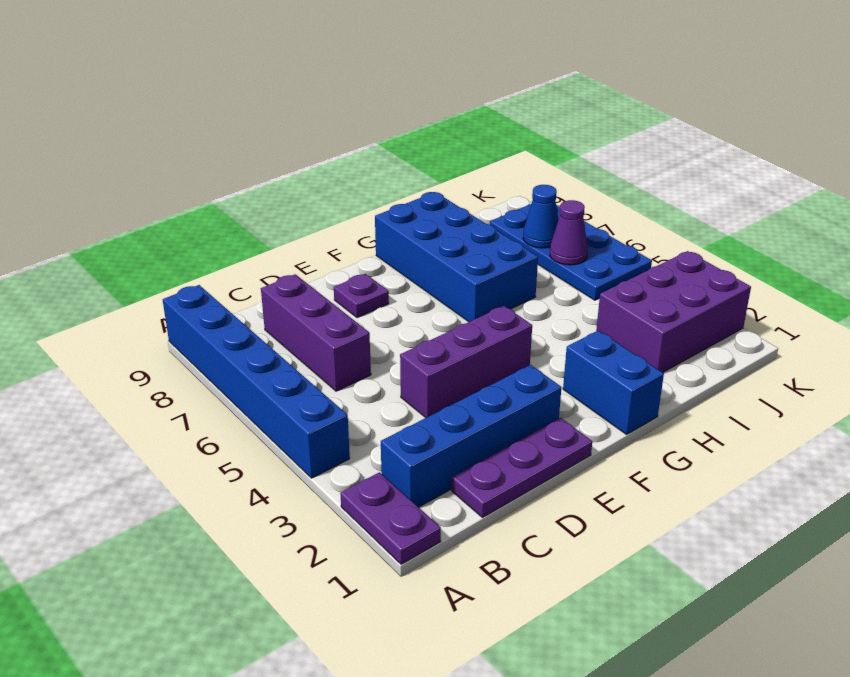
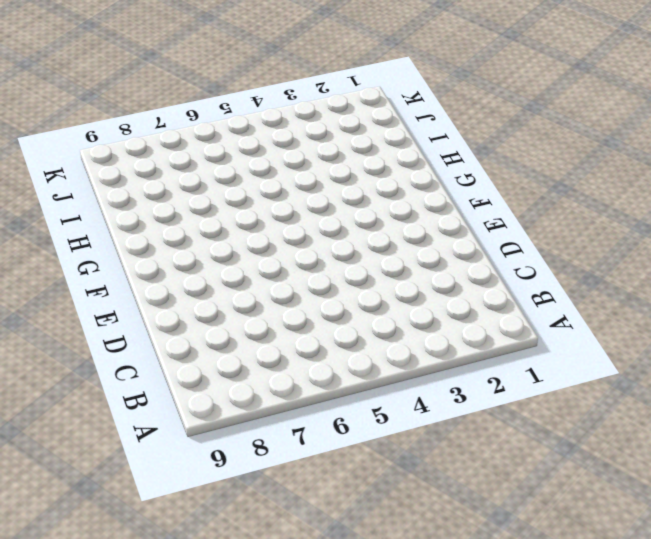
none -> purple 1x2 plate [340,472,441,564]
none -> blue 1x6 brick [163,285,350,478]
none -> blue 1x4 brick [381,365,561,507]

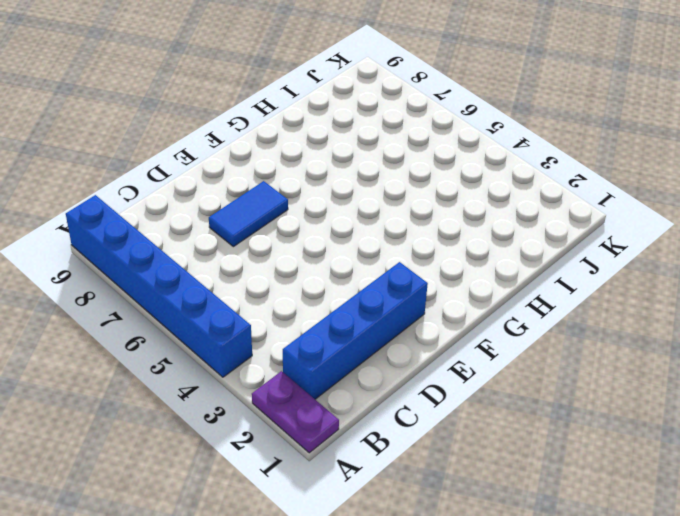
blue 1x2 tile [209,181,288,247] -> none
none -> purple 1x3 plate [452,418,592,518]
none -> purple 1x3 brick [261,274,371,391]
none -> purple 1x3 brick [400,306,532,418]

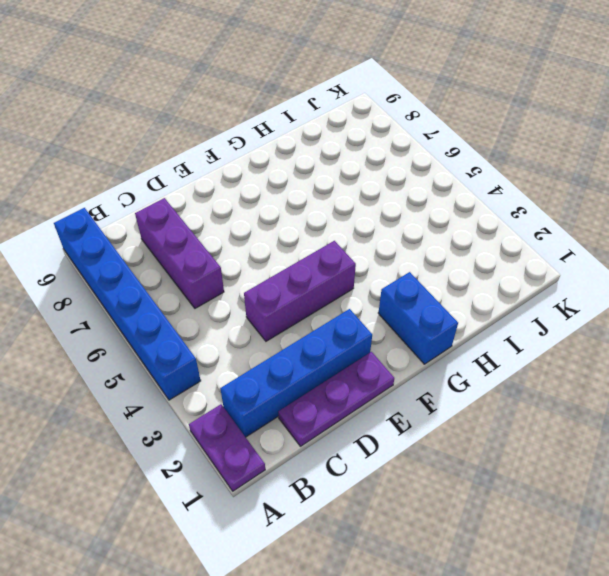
none -> purple 1x1 plate [334,274,389,318]
none -> blue 2x4 brick [375,192,538,322]
none -> purple 2x3 brick [596,251,751,372]

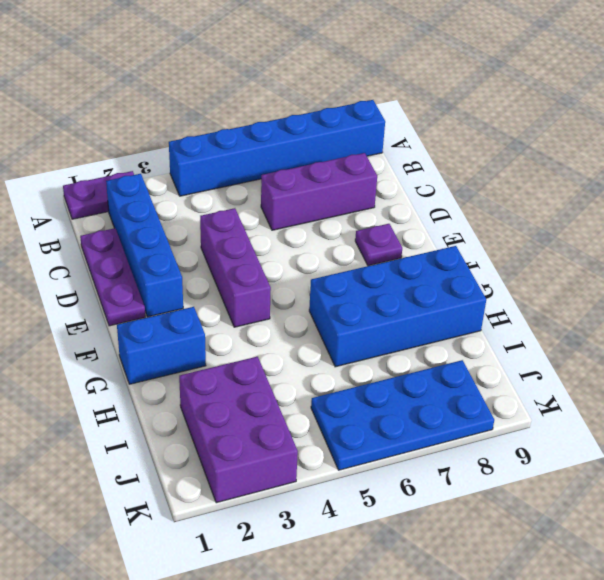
none -> purple 1x1 cone [550,200,588,265]
none -> blue 1x1 cone [523,185,559,248]

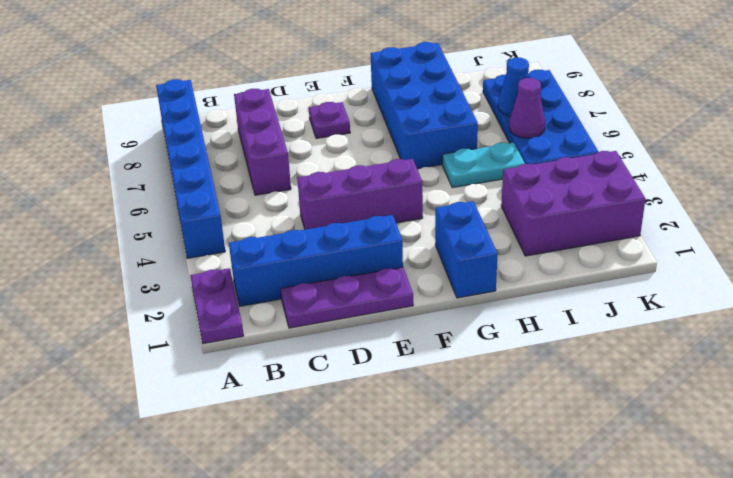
cyan 1x2 plate [442,143,525,188] -> none

